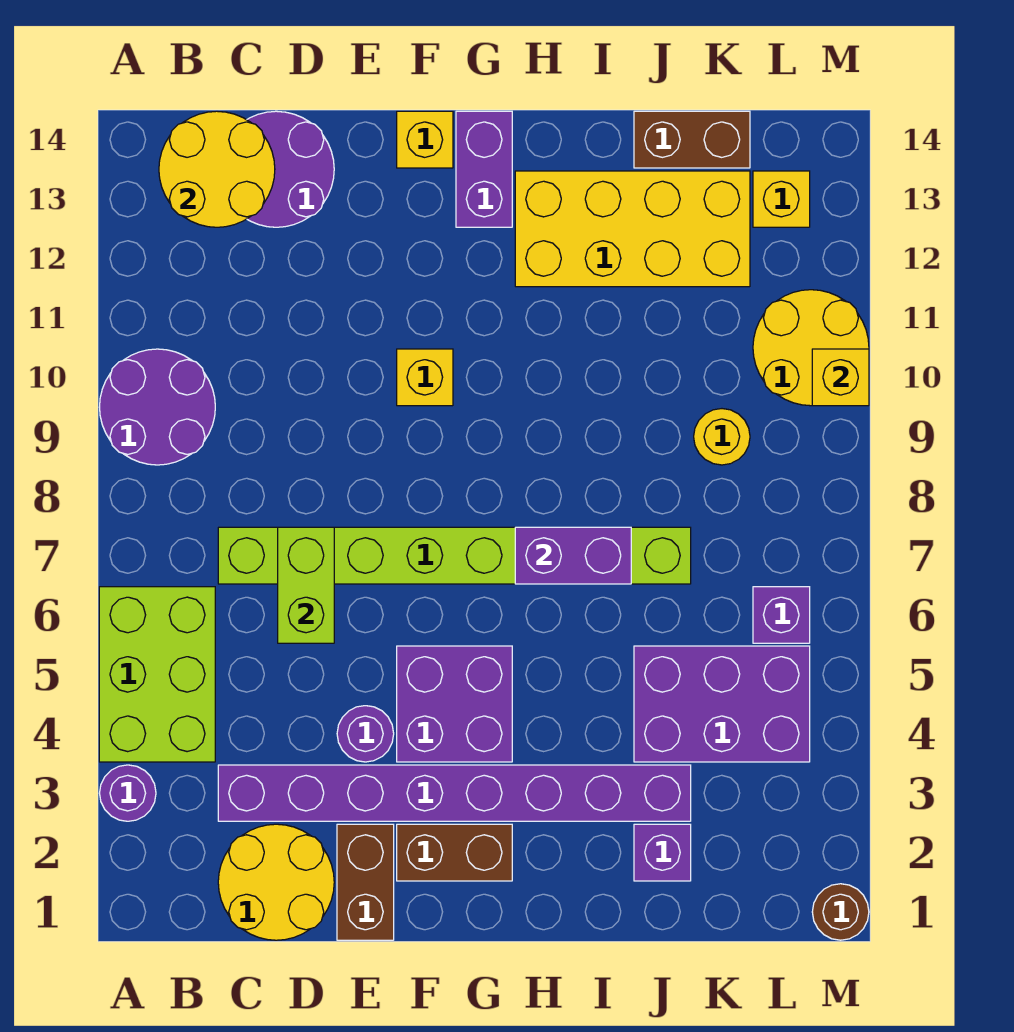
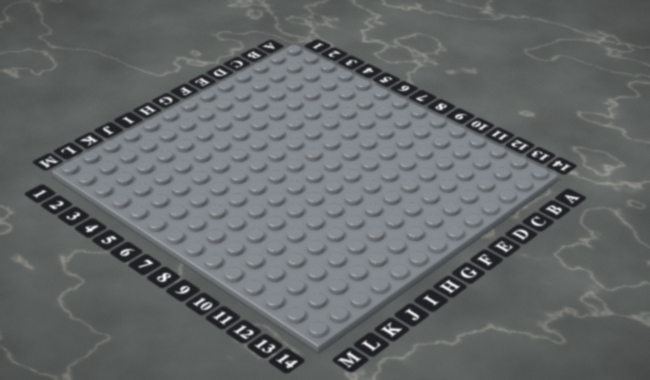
none -> purple 1x1 round brick [100,765,156,821]
none -> lime 2x3 brick [99,587,215,762]
none -> purple 2x2 round brick [100,349,215,465]

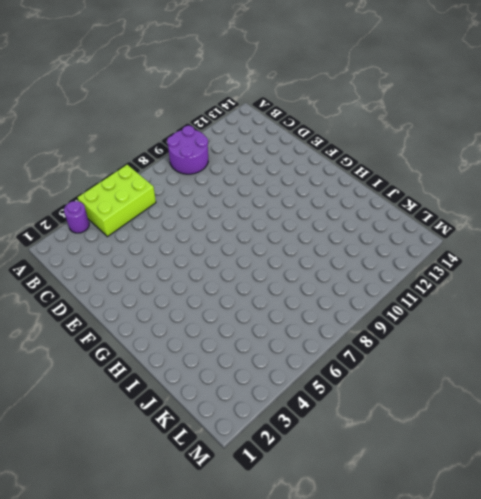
none -> yellow 2x2 round brick [218,824,334,940]
none -> purple 1x8 brick [218,765,691,821]
none -> lime 1x8 brick [218,527,691,584]

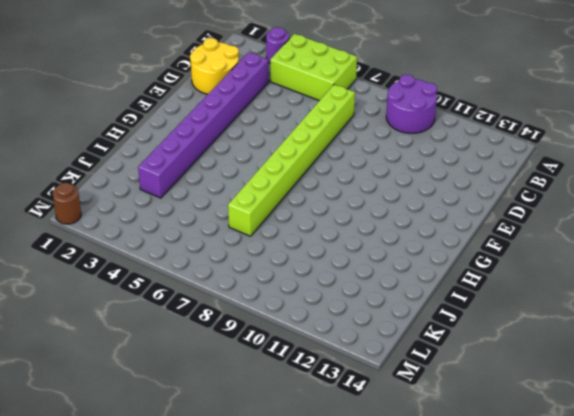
none -> purple 2x2 round brick [247,111,334,227]
none -> brown 1x2 brick [337,824,394,940]
none -> purple 1x1 round brick [337,706,394,762]

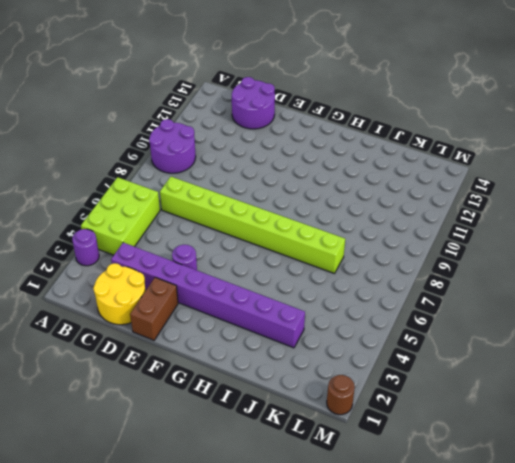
none -> brown 1x2 brick [397,824,512,881]
none -> purple 2x2 brick [397,646,512,762]
none -> yellow 1x1 brick [397,349,453,406]

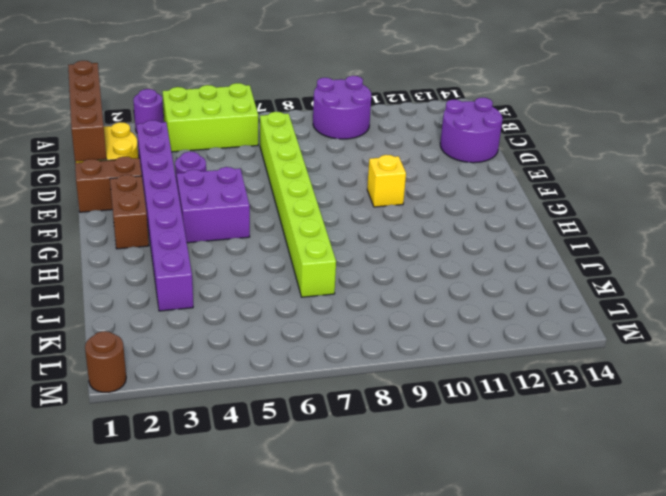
brown 1x4 brick [68,61,106,162] -> none
none -> yellow 1x1 brick [397,111,453,168]
none -> purple 1x2 brick [456,111,512,227]
none -> yellow 2x4 brick [515,171,750,287]

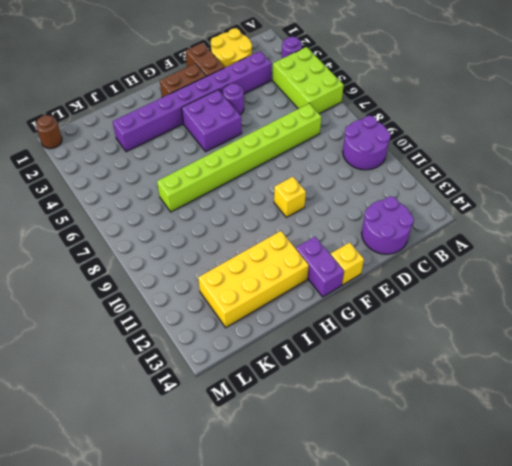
none -> purple 1x1 brick [634,824,691,881]
none -> purple 2x3 brick [634,646,810,762]
none -> brown 1x2 brick [634,111,750,168]

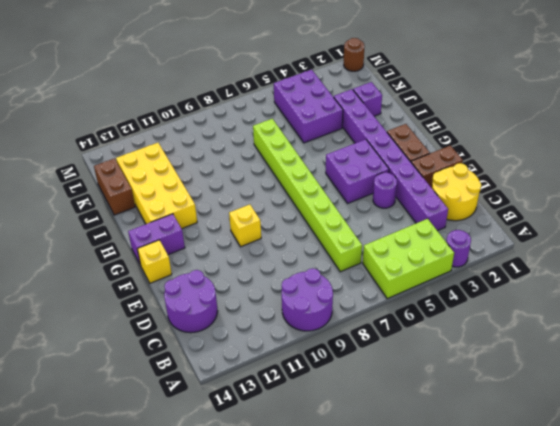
none -> yellow 1x1 round brick [694,409,750,465]
none -> purple 1x1 brick [753,587,810,643]
none -> yellow 2x2 round brick [753,290,869,406]

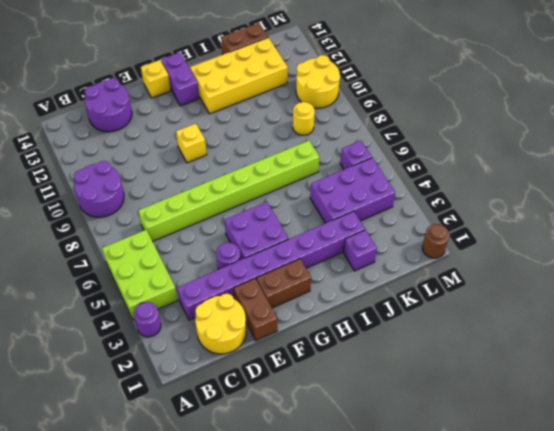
none -> yellow 1x1 brick [753,171,810,227]
none -> yellow 2x2 round brick [159,111,275,227]
none -> lime 1x2 brick [278,527,334,643]

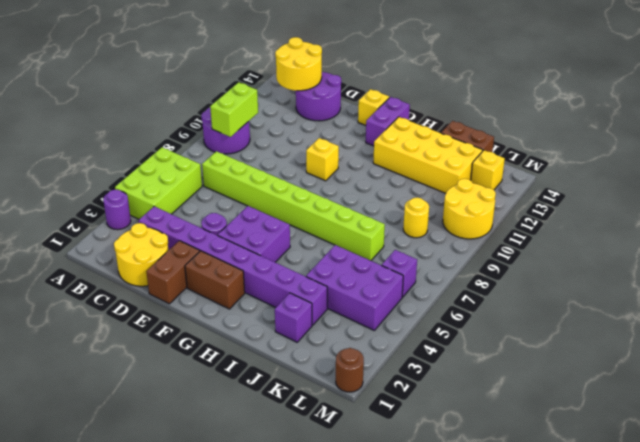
lime 1x2 brick [210,82,258,137] -> lime 1x2 brick moved to [278,527,334,643]
none -> purple 1x2 brick [515,527,631,584]
none -> yellow 1x1 brick [812,349,869,406]

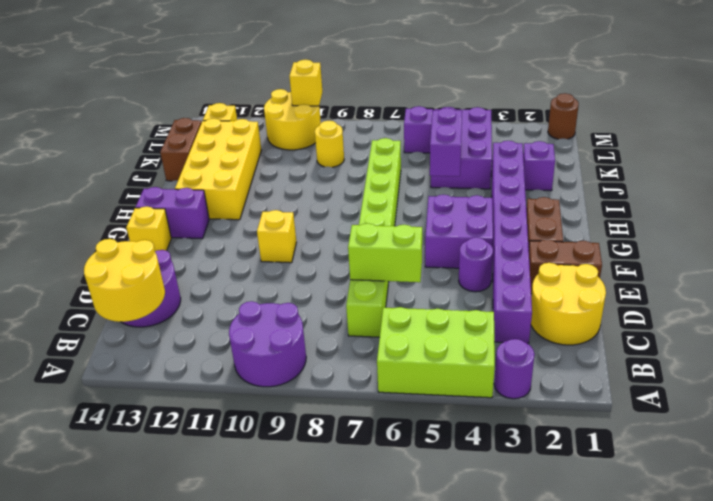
purple 1x2 brick [430,108,462,176] -> purple 1x2 brick moved to [515,527,631,584]

